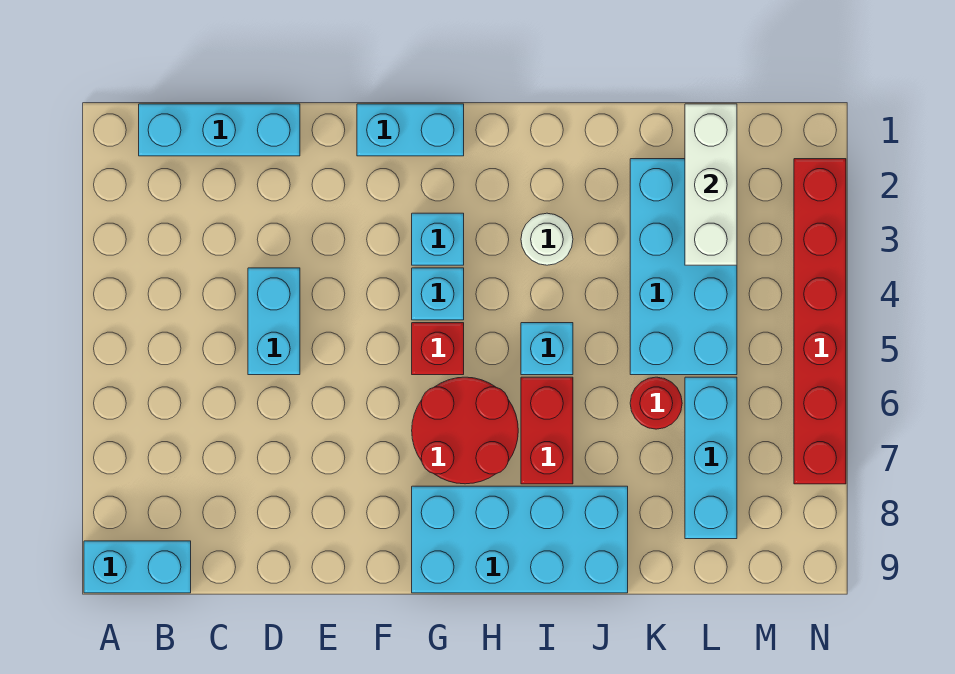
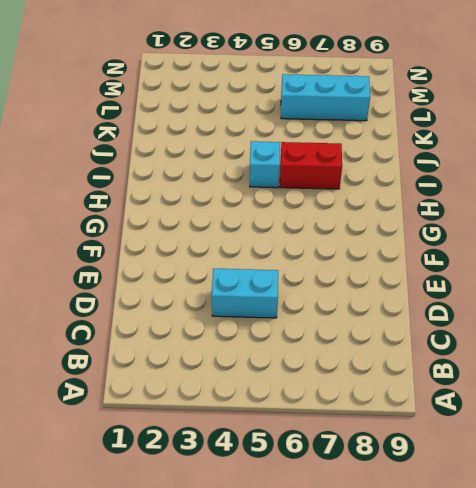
none -> cyan 1x2 brick [84,541,191,593]
none -> cyan 1x3 brick [139,104,300,156]
none -> cyan 1x2 brick [357,104,464,156]

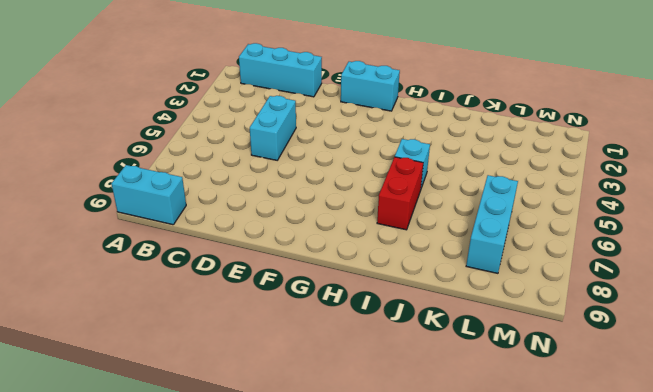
none -> cyan 1x1 brick [412,213,464,265]
none -> cyan 1x1 brick [412,268,464,320]
none -> red 1x1 brick [412,323,464,375]

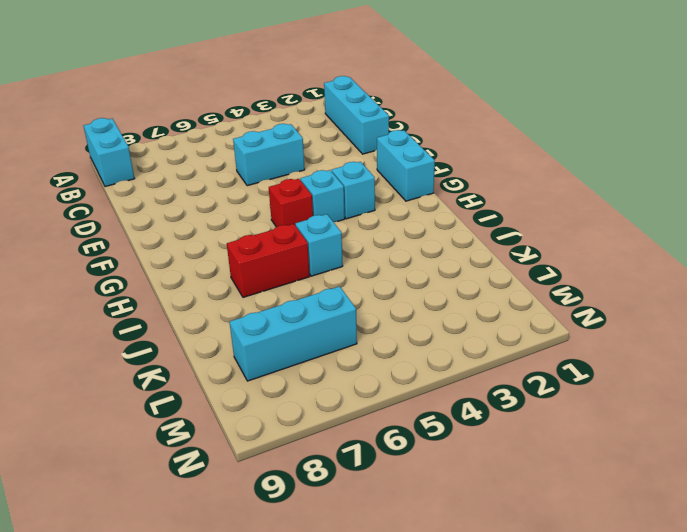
none -> red 2x2 round brick [412,377,518,484]
none -> cyan 2x4 brick [412,486,628,593]
none -> white 1x1 round brick [521,213,573,265]

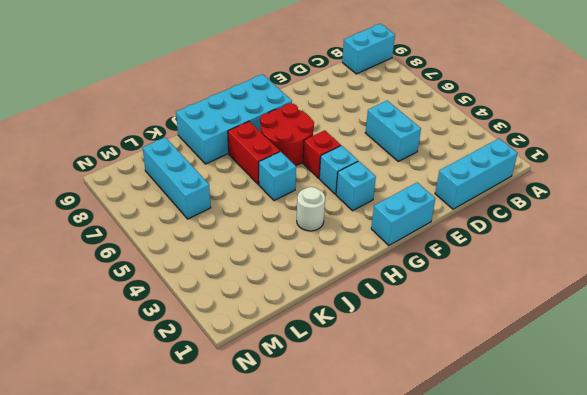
none -> cyan 2x4 brick [630,159,737,375]
none -> red 1x1 round brick [630,377,682,429]
none -> red 1x6 brick [794,159,846,484]

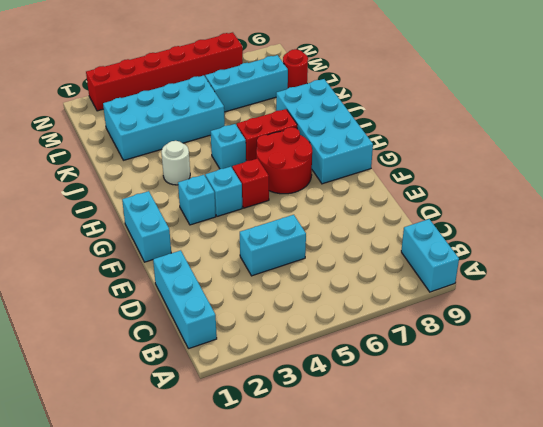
red 1x1 round brick [283,49,308,88] -> red 1x1 round brick moved to [630,377,682,429]
none -> white 1x3 brick [685,104,737,265]

